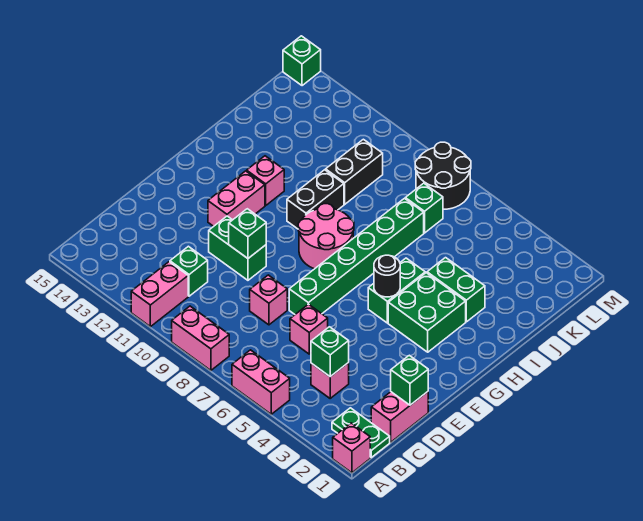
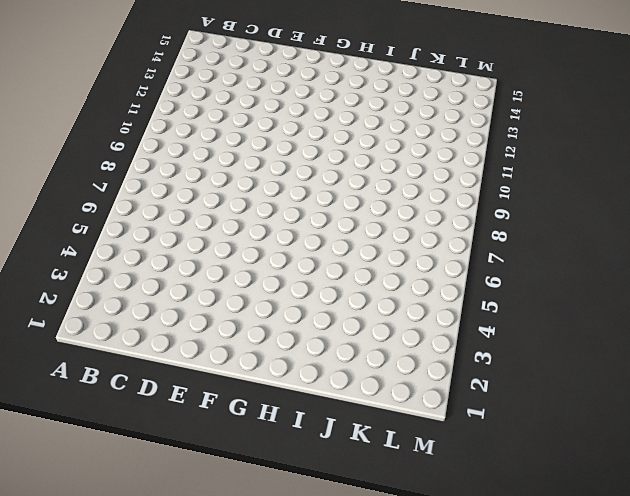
none -> pink 1x1 brick [333,423,370,473]
none -> pink 1x2 brick [232,350,290,414]
none -> pink 1x2 brick [172,306,229,370]

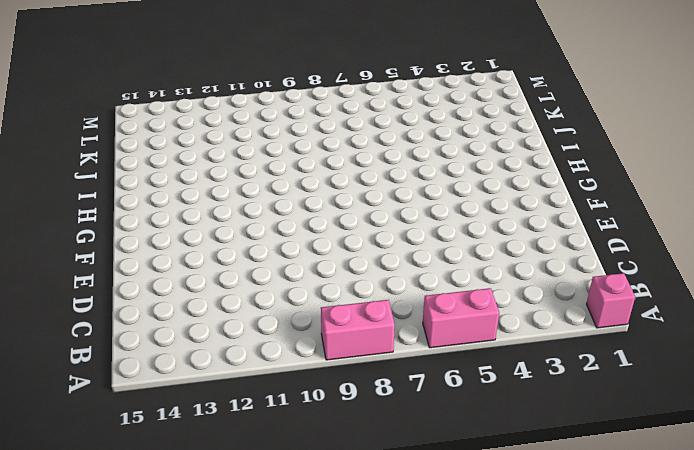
none -> pink 1x2 brick [131,262,188,327]
none -> green 1x2 plate [332,408,390,457]
none -> pink 1x2 brick [371,392,428,442]

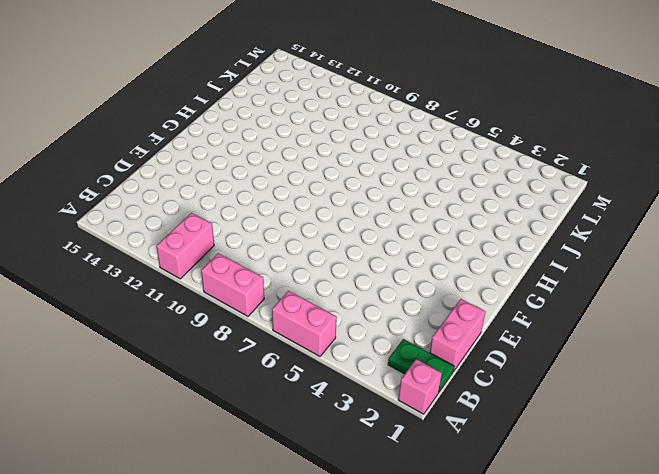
none -> pink 1x1 brick [311,363,349,398]
none -> green 1x1 brick [170,246,208,296]
none -> pink 1x1 brick [290,304,328,354]

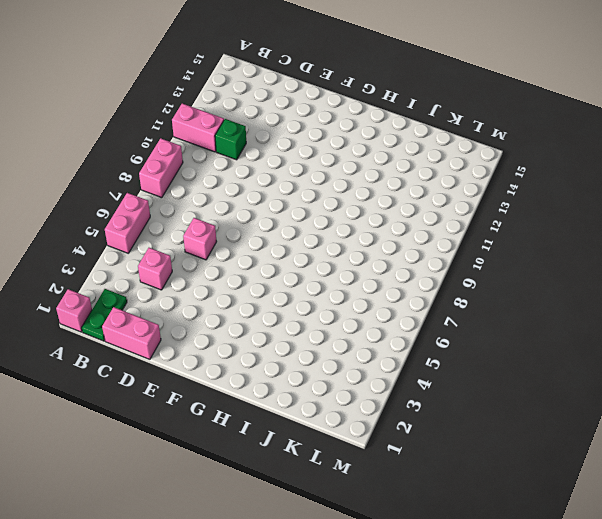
none -> pink 1x1 brick [250,275,287,325]
none -> green 1x6 brick [289,199,424,314]
none -> green 1x2 brick [209,216,266,280]

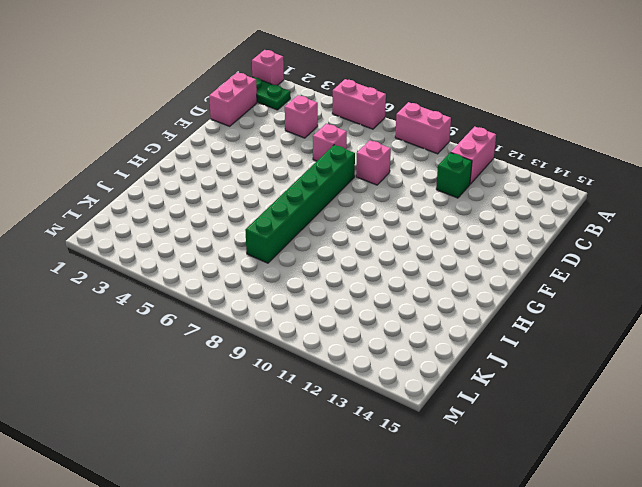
none -> green 1x2 brick [209,216,266,280]
none -> pink 1x2 brick [208,171,265,226]
none -> green 2x2 brick [388,273,466,352]

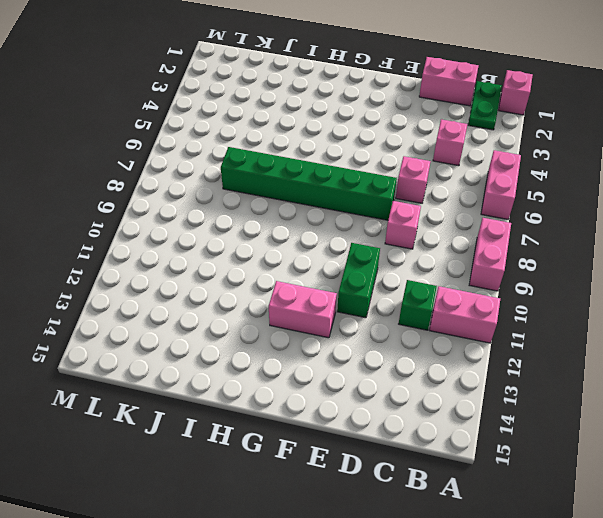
none -> green 2x2 brick [388,273,466,352]
none -> green 1x2 brick [368,258,425,323]
none -> pink 2x2 round brick [298,204,354,269]

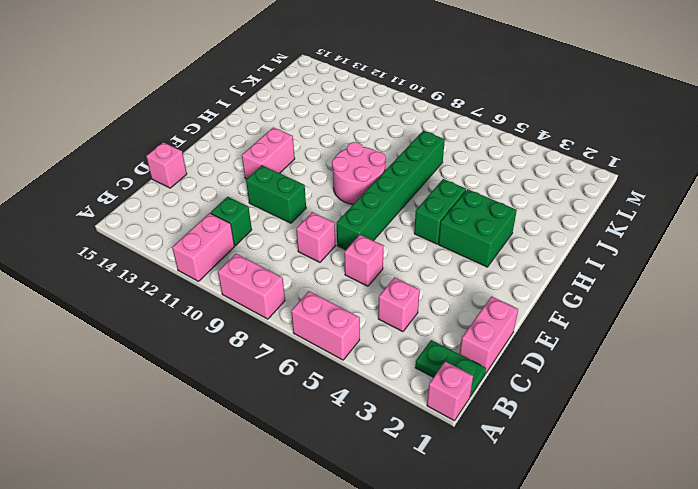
pink 1x1 brick [146,142,187,188] -> pink 1x1 brick moved to [247,156,284,205]
none -> black 1x2 brick [287,170,344,229]
none -> green 1x2 brick [427,258,485,322]
none -> black 1x2 brick [326,139,383,204]

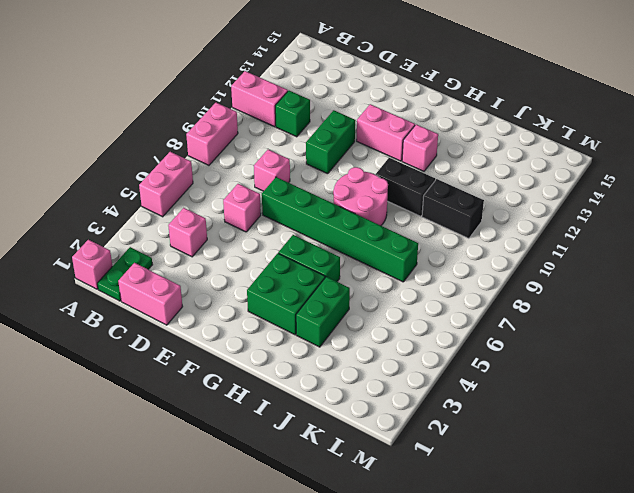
none -> green 1x1 brick [405,183,443,233]
none -> black 2x2 round brick [415,142,471,209]
none -> green 1x1 brick [283,36,321,86]

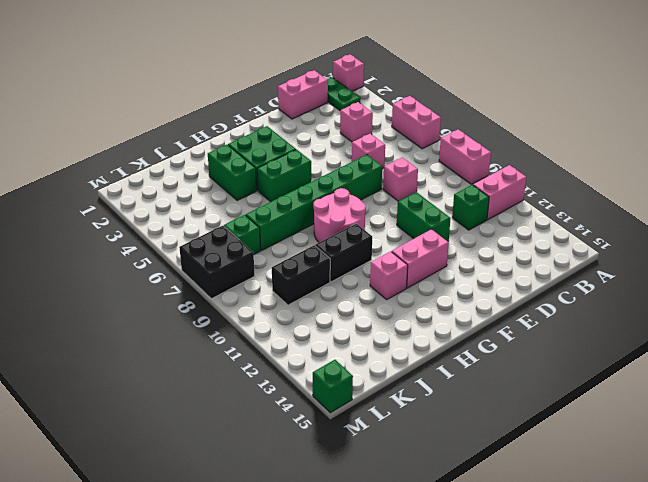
black 2x2 brick [179,226,255,299] -> black 2x2 round brick [415,142,471,209]
none -> green 1x1 brick [311,327,349,377]
none -> green 1x1 brick [391,355,428,405]
none -> green 1x1 brick [229,209,266,258]

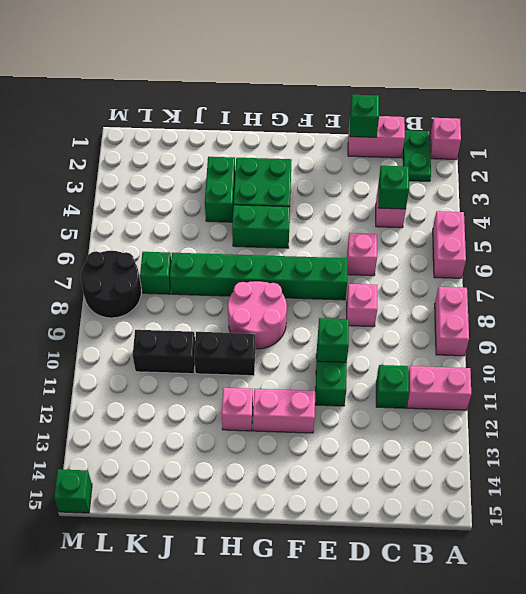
none -> black 1x1 round brick [374,255,400,297]

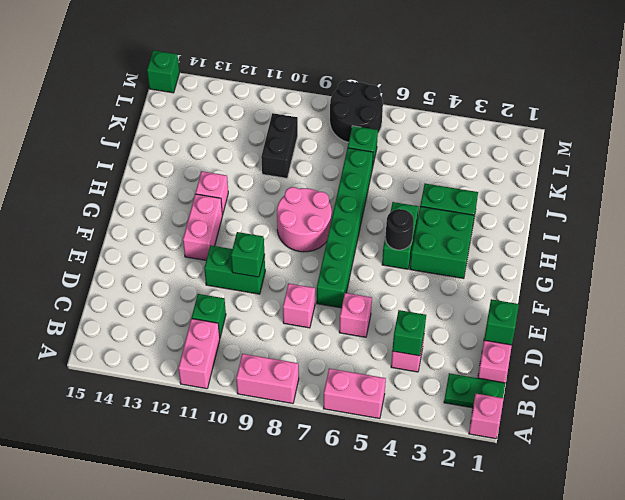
none -> black 1x2 brick [287,170,344,229]

